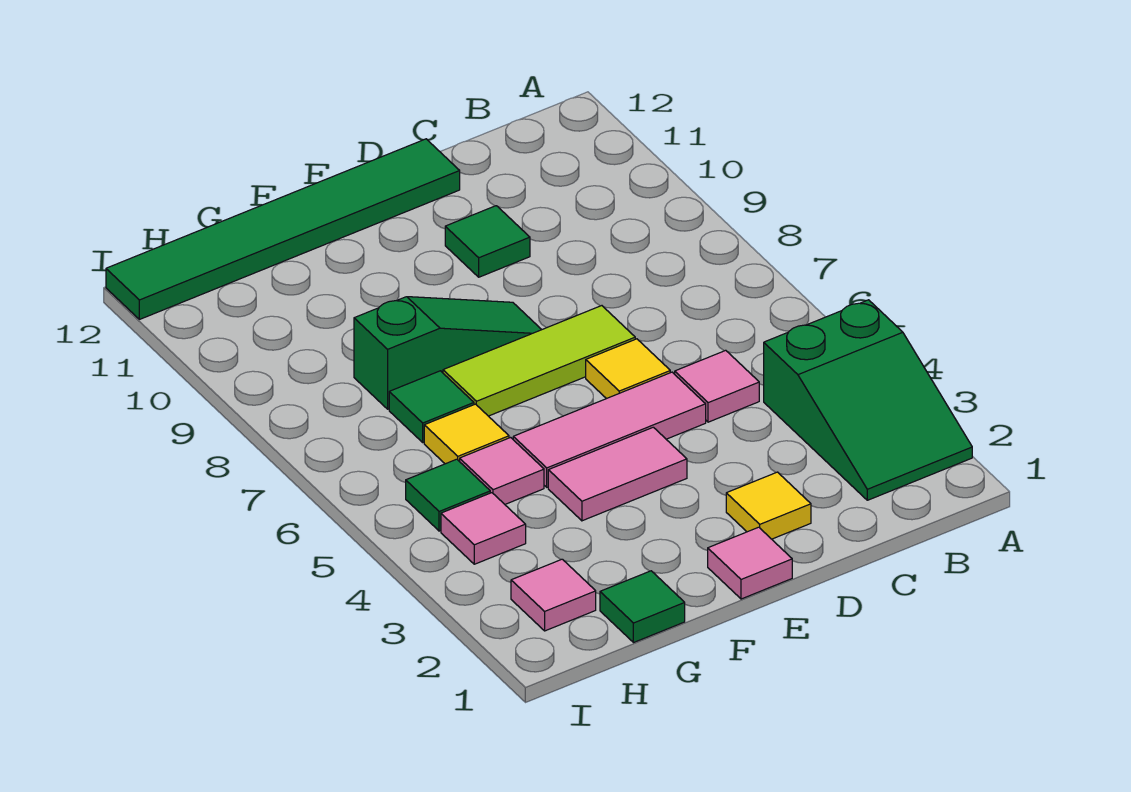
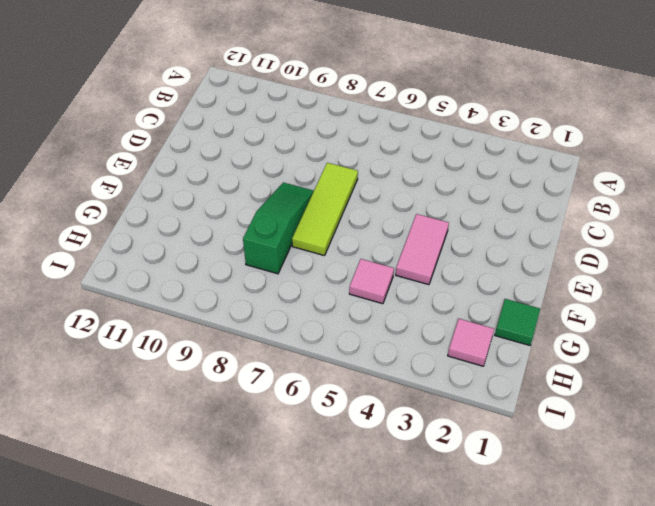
none -> green 2x3 slope [764,300,972,500]
none -> pink 1x1 tile [675,350,759,422]
none -> yellow 1x1 tile [726,472,811,539]

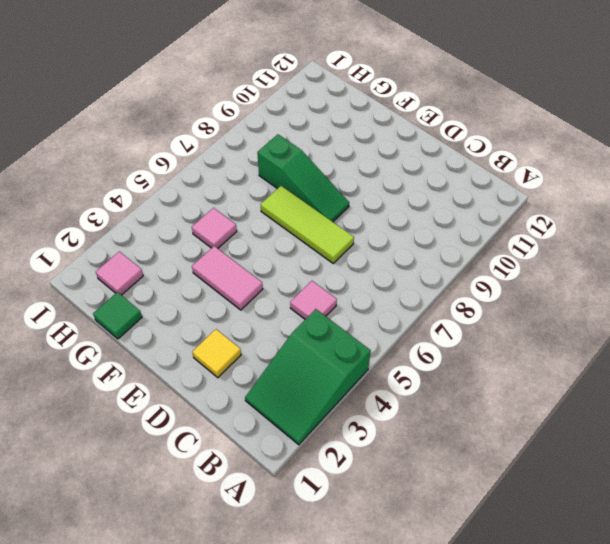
none -> pink 1x3 tile [513,372,706,487]
none -> yellow 1x1 tile [586,339,670,399]
none -> green 1x1 tile [445,206,530,277]

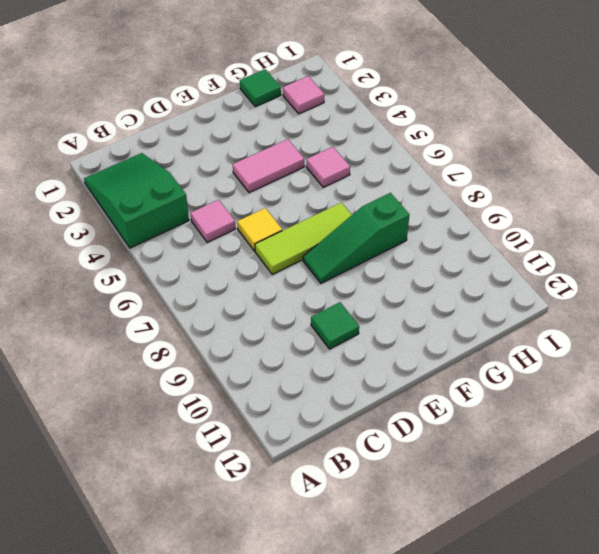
none -> yellow 1x1 tile [726,472,811,539]
none -> pink 1x3 tile [513,372,706,487]
none -> green 1x6 tile [106,139,460,319]

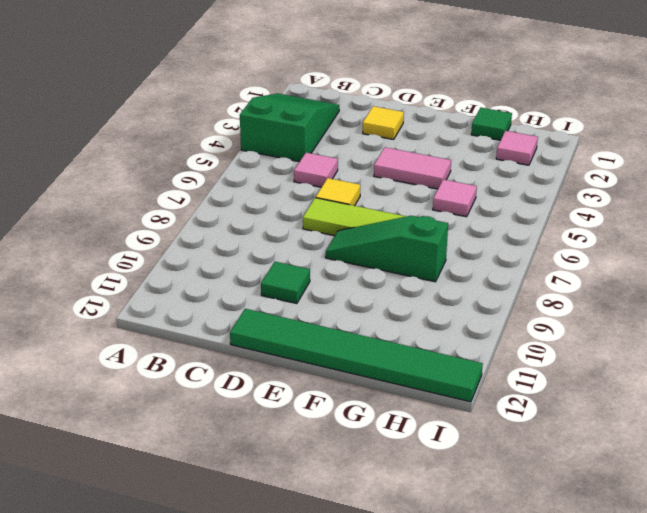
none -> pink 1x3 tile [513,372,706,487]
none -> pink 1x1 tile [708,527,792,599]
none -> yellow 1x1 tile [424,404,509,464]

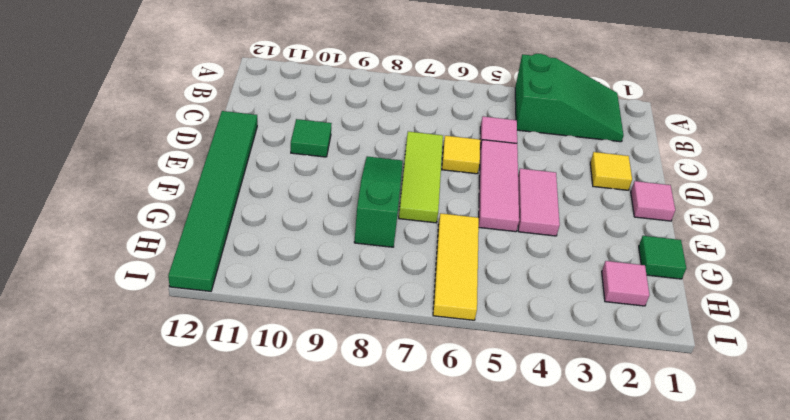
yellow 1x3 tile [433,213,479,320] -> yellow 1x1 tile [424,404,509,464]
none -> pink 1x1 tile [460,438,544,504]
none -> green 1x1 tile [389,371,474,442]
none -> pink 1x1 tile [441,493,526,564]

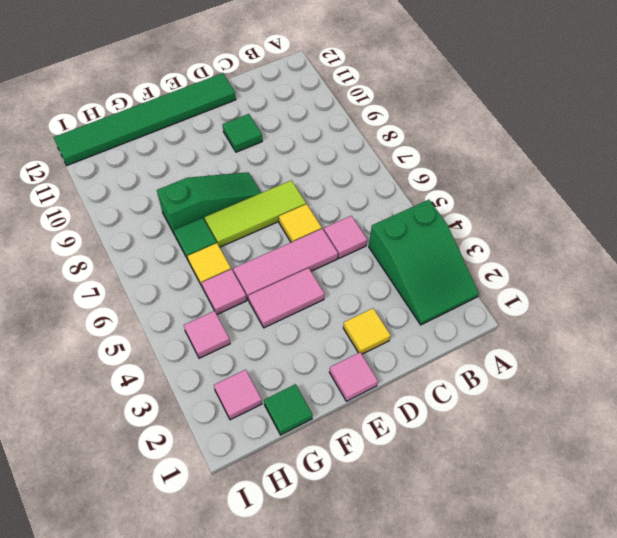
none -> green 1x1 tile [406,459,490,531]

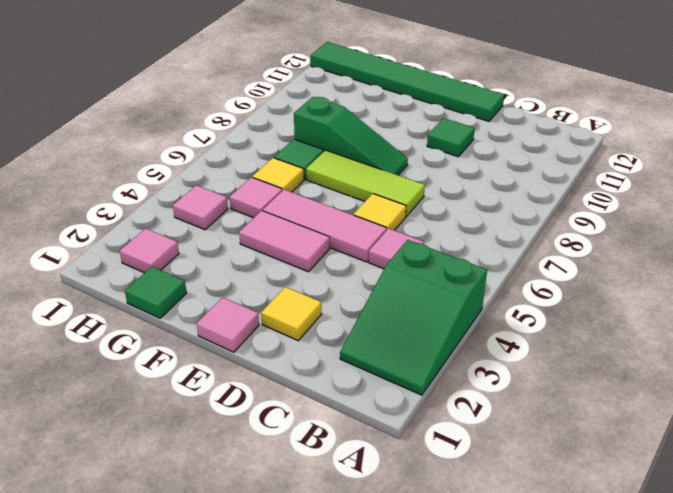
none -> green 1x1 tile [406,459,490,531]

